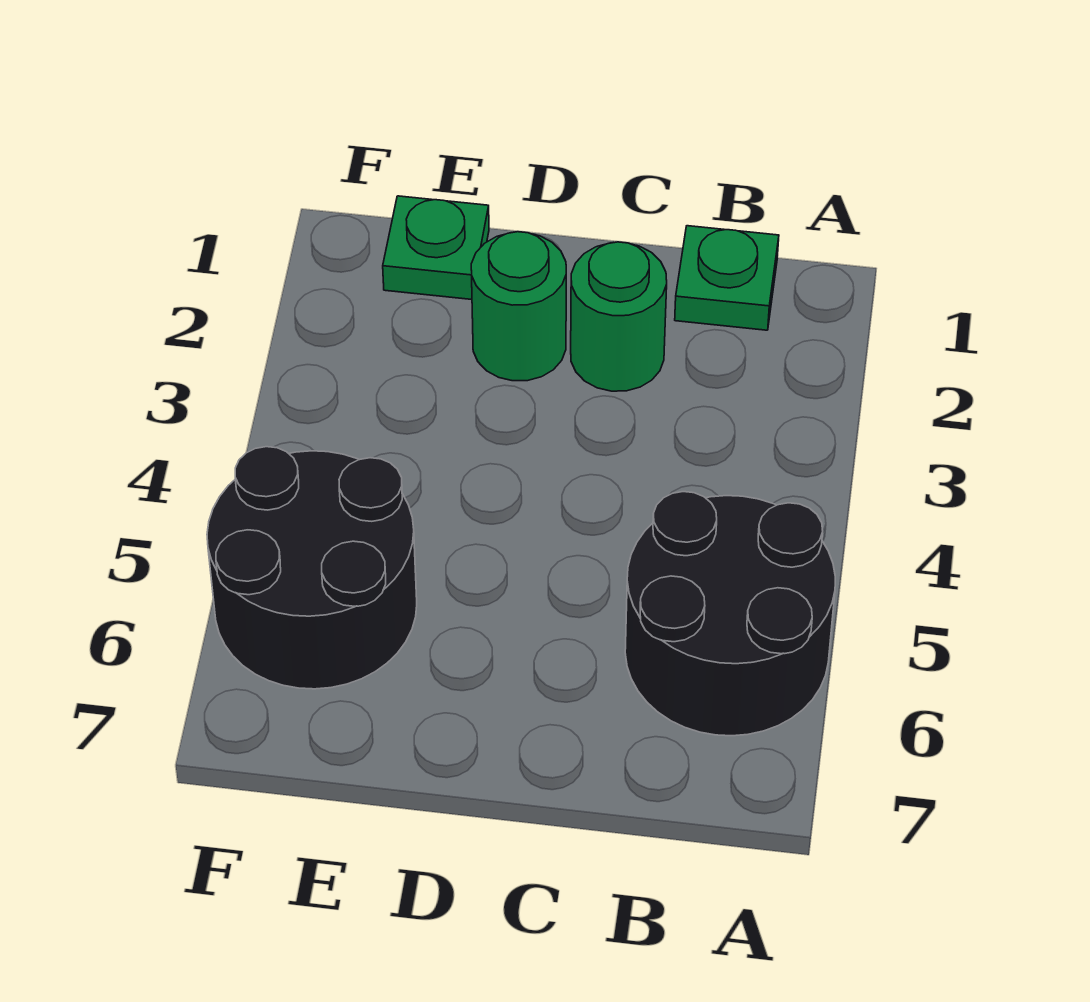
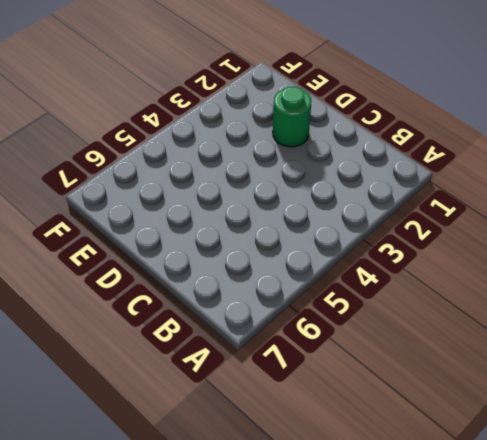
none -> black 2x2 round brick [625,492,835,736]
none -> green 1x1 plate [675,226,779,330]

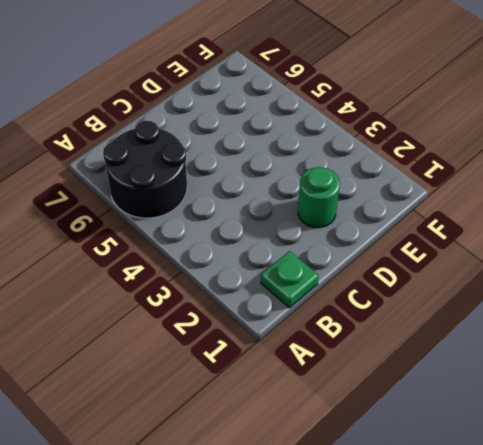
none -> green 1x1 round brick [571,242,667,391]
none -> green 1x1 plate [383,196,489,300]

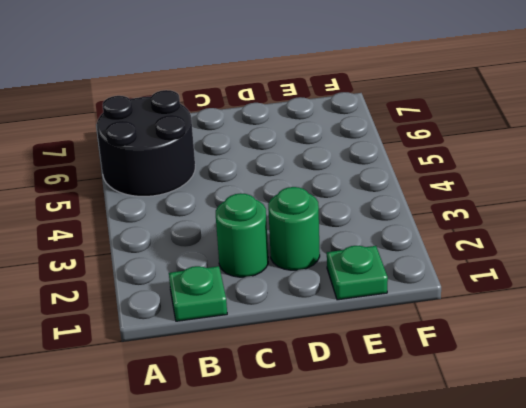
none -> black 2x2 round brick [207,447,417,689]

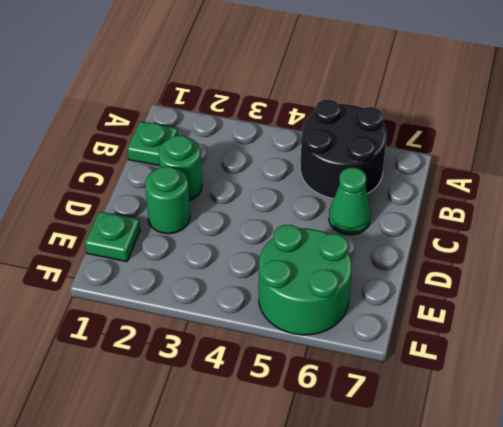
green 1x1 cone [329,168,371,235] -> none
green 2x2 round brick [259,225,352,335] -> black 2x2 round brick [207,447,417,689]

